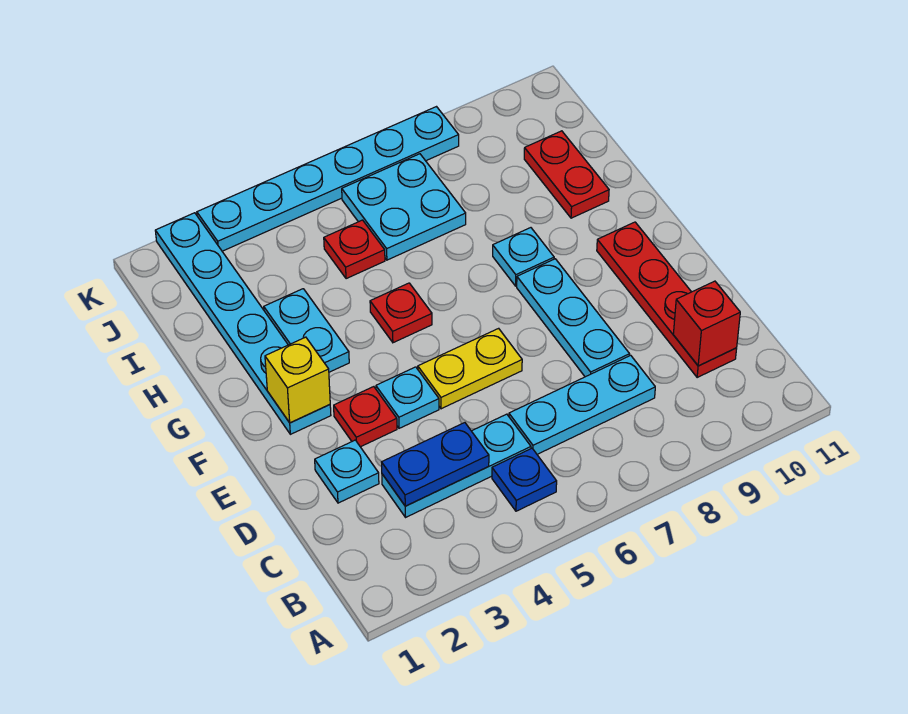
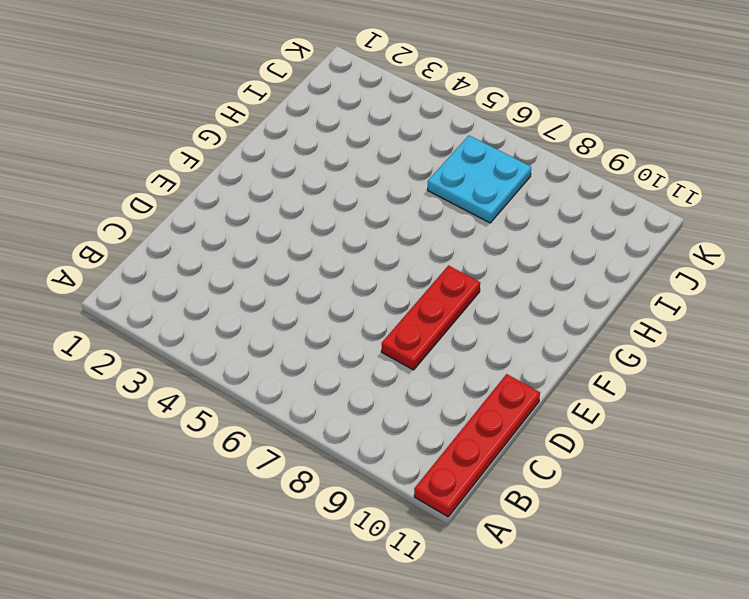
red 1x4 plate [414,374,540,517] -> red 1x4 plate moved to [597,222,737,378]
red 1x3 plate [381,266,480,370] -> cyan 1x3 plate [517,259,630,377]
none -> blue 1x1 plate [492,448,557,511]
none -> cyan 1x3 plate [382,414,531,517]
none -> cyan 1x3 plate [509,355,655,454]

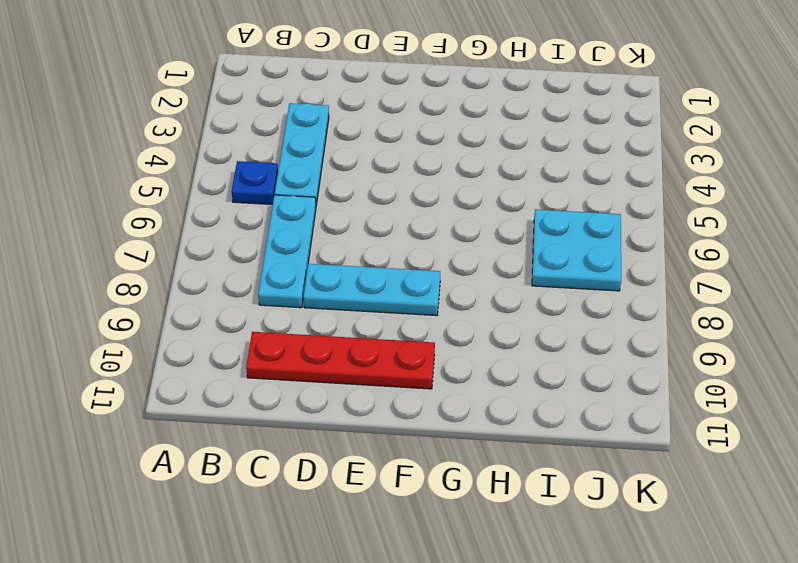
none -> cyan 1x1 plate [315,440,379,503]
none -> red 1x1 plate [334,387,397,447]
none -> cyan 1x1 plate [376,367,439,428]

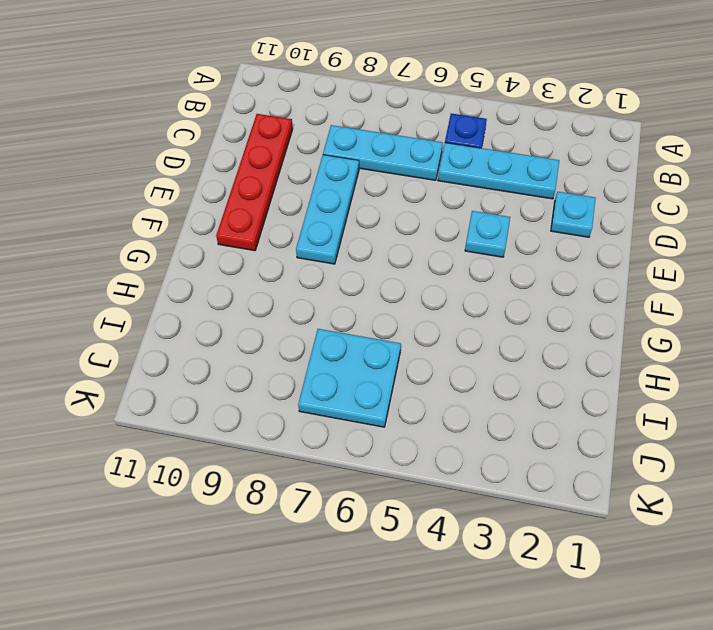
none -> red 1x1 plate [334,387,397,447]
none -> yellow 1x2 plate [418,328,522,409]
none -> cyan 1x6 plate [155,213,331,434]

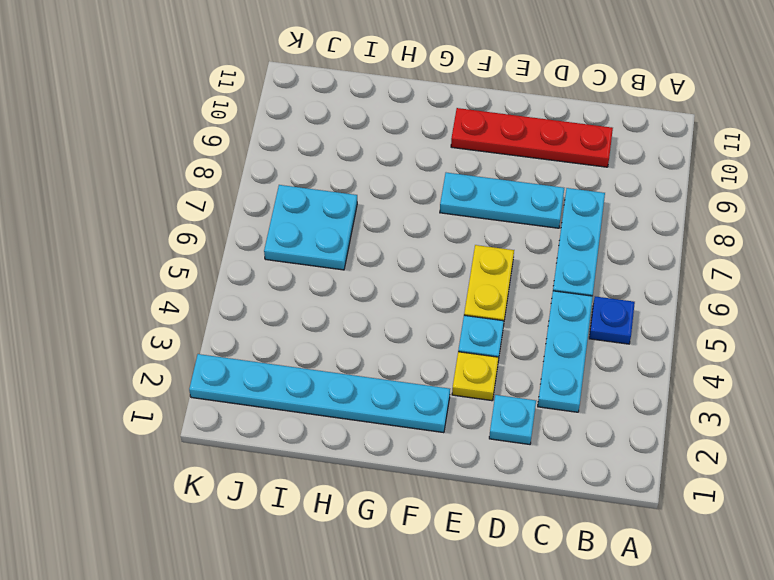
yellow 1x1 plate [452,352,499,401] -> red 1x1 plate [334,387,397,447]
none -> cyan 1x2 plate [264,289,349,372]
none -> red 1x1 plate [370,283,432,343]
none -> cyan 1x1 plate [493,228,554,286]

